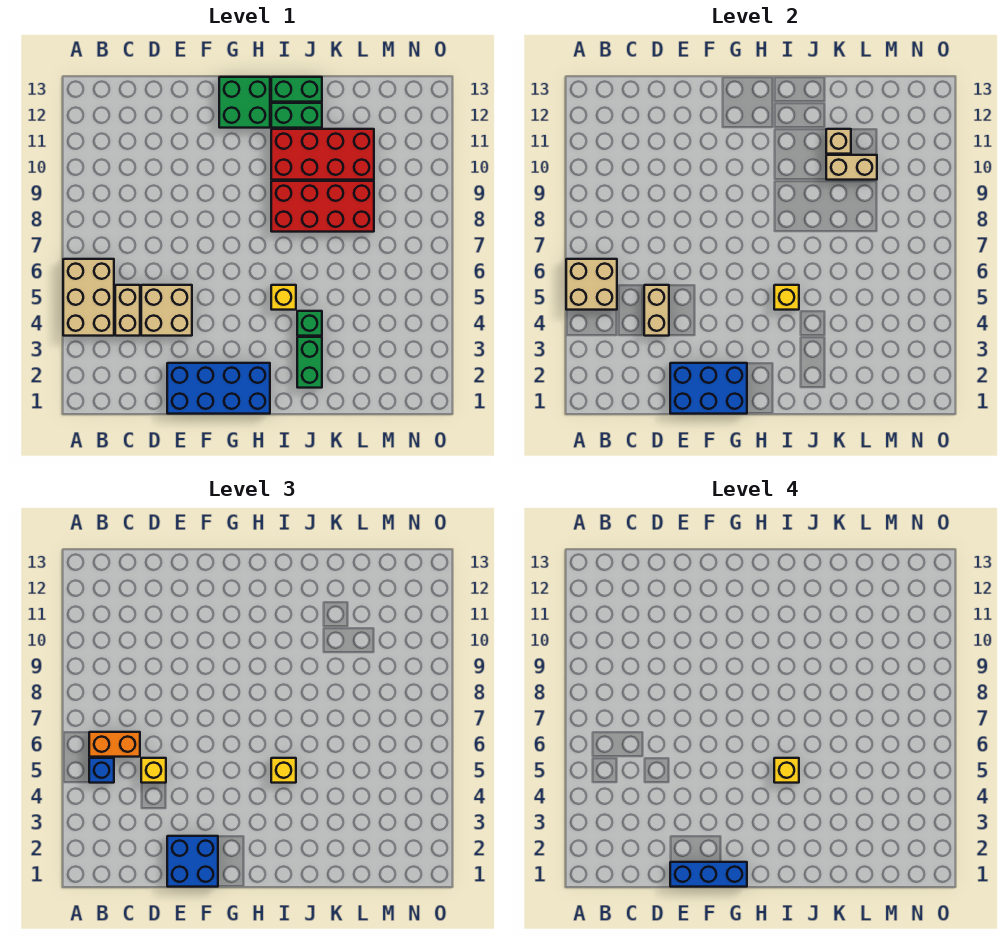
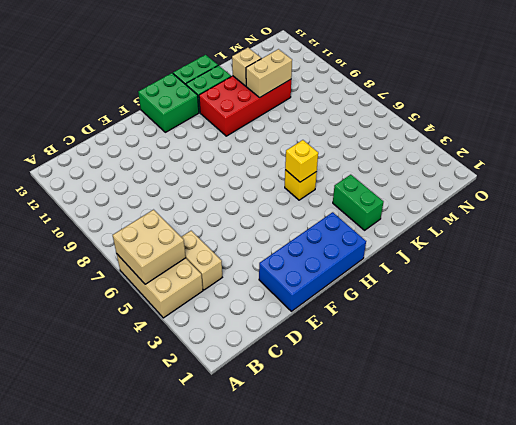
none -> tan 2x2 brick [141,285,192,336]
none -> red 2x4 brick [271,181,374,232]
none -> green 1x1 brick [297,311,322,336]

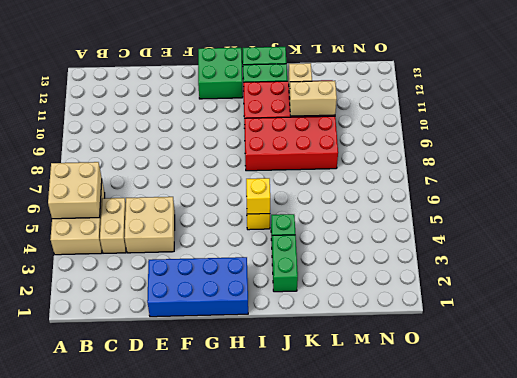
none -> tan 1x2 brick [644,285,669,336]
none -> blue 2x3 brick [670,363,747,414]
none -> blue 1x1 brick [89,758,114,783]

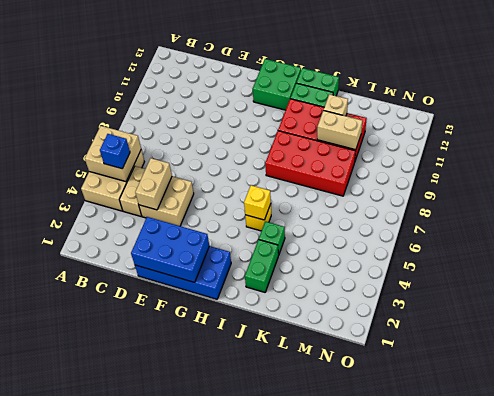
none -> orange 1x2 brick [89,732,140,757]
none -> yellow 1x1 brick [141,758,166,783]
none -> blue 2x2 brick [167,836,218,887]

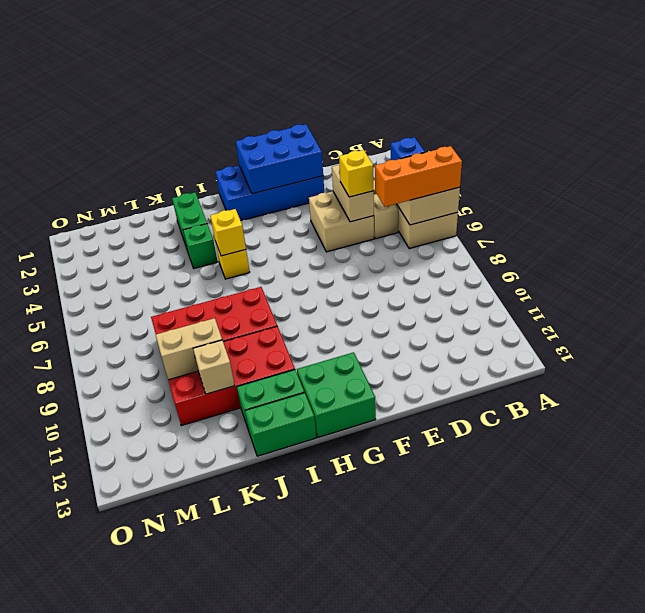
orange 1x3 brick [375,146,462,207] -> orange 1x2 brick [89,732,140,757]
none -> blue 2x2 brick [167,836,218,887]
none -> yellow 1x1 brick [271,758,296,783]
none -> blue 1x3 brick [670,862,747,887]

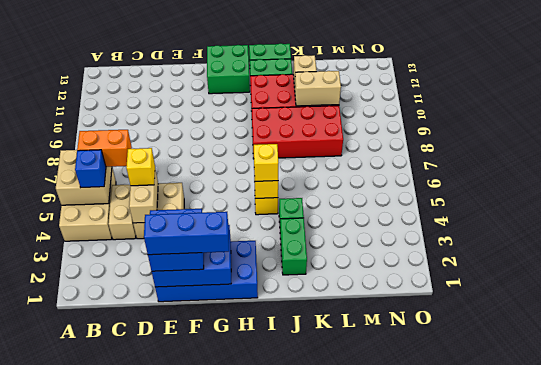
none -> yellow 1x1 brick [774,758,799,783]

